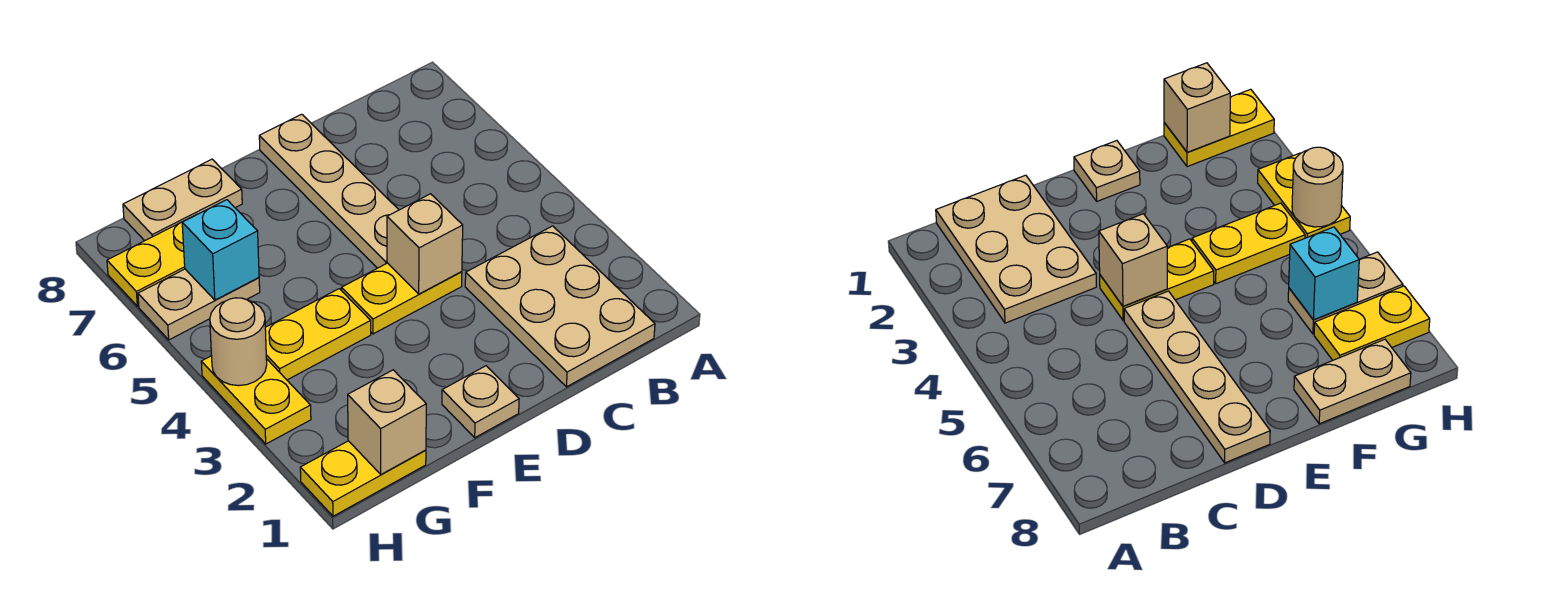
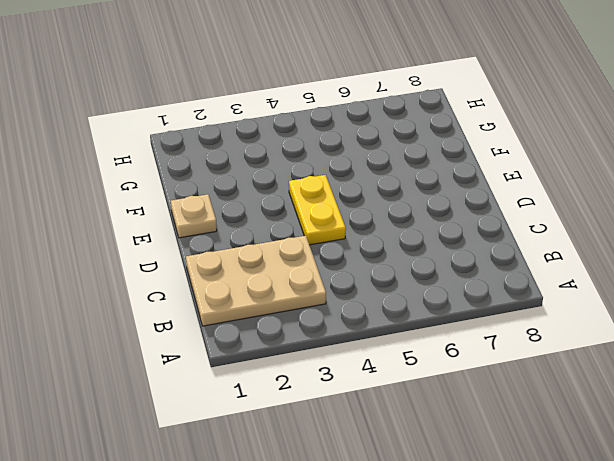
none -> tan 1x4 plate [259,114,399,268]
none -> yellow 1x2 plate [265,289,371,380]
none -> tan 1x2 plate [123,159,242,241]

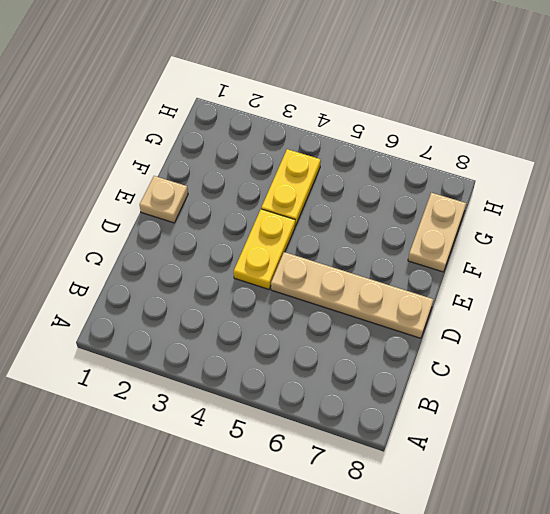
none -> tan 2x3 plate [465,226,655,387]
none -> yellow 1x2 plate [300,441,426,516]
none -> tan 1x2 plate [138,269,260,340]

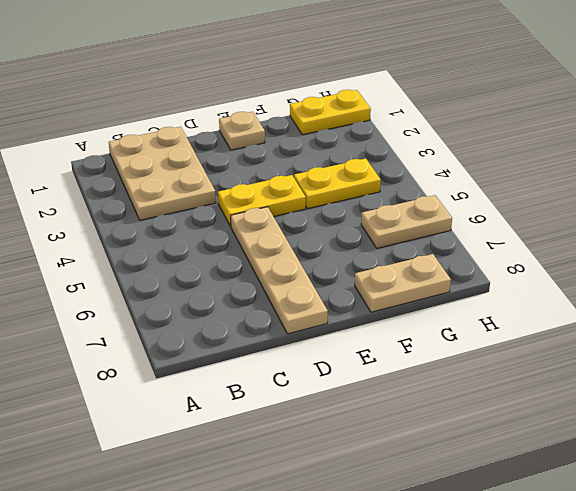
none -> yellow 1x2 plate [107,214,197,306]
none -> yellow 1x2 plate [201,356,311,444]
none -> tan 1x1 brick [387,194,463,294]

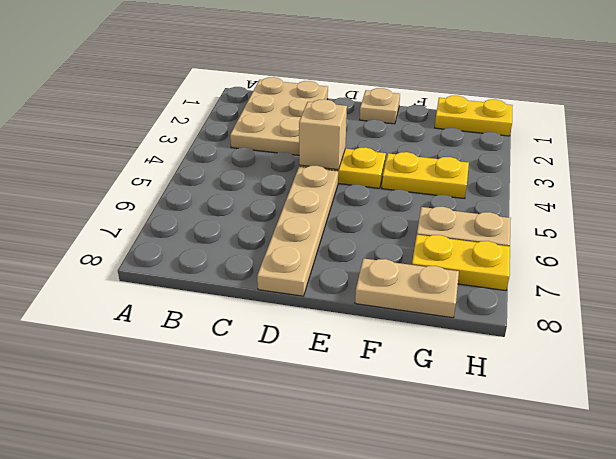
none -> yellow 1x2 plate [201,356,311,444]
none -> tan 1x1 brick [348,370,426,474]
none -> cyan 1x1 brick [182,200,259,300]

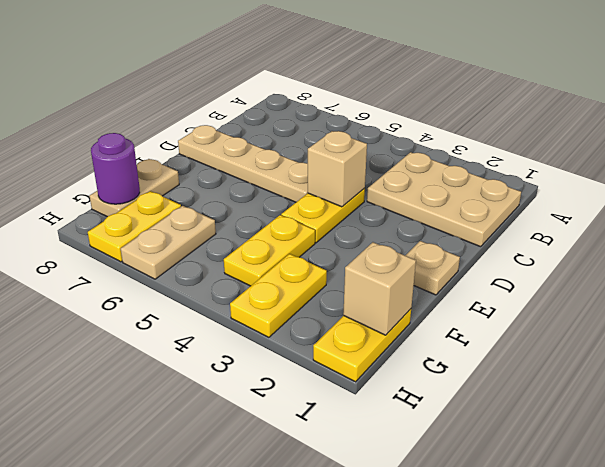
yellow 1x2 plate [230,254,327,337] -> yellow 1x2 plate turned to [201,356,311,444]
purple 1x1 round brick [91,133,140,204] -> none
none -> cyan 1x1 brick [182,200,259,300]
none -> tan 1x1 round brick [210,298,267,386]

